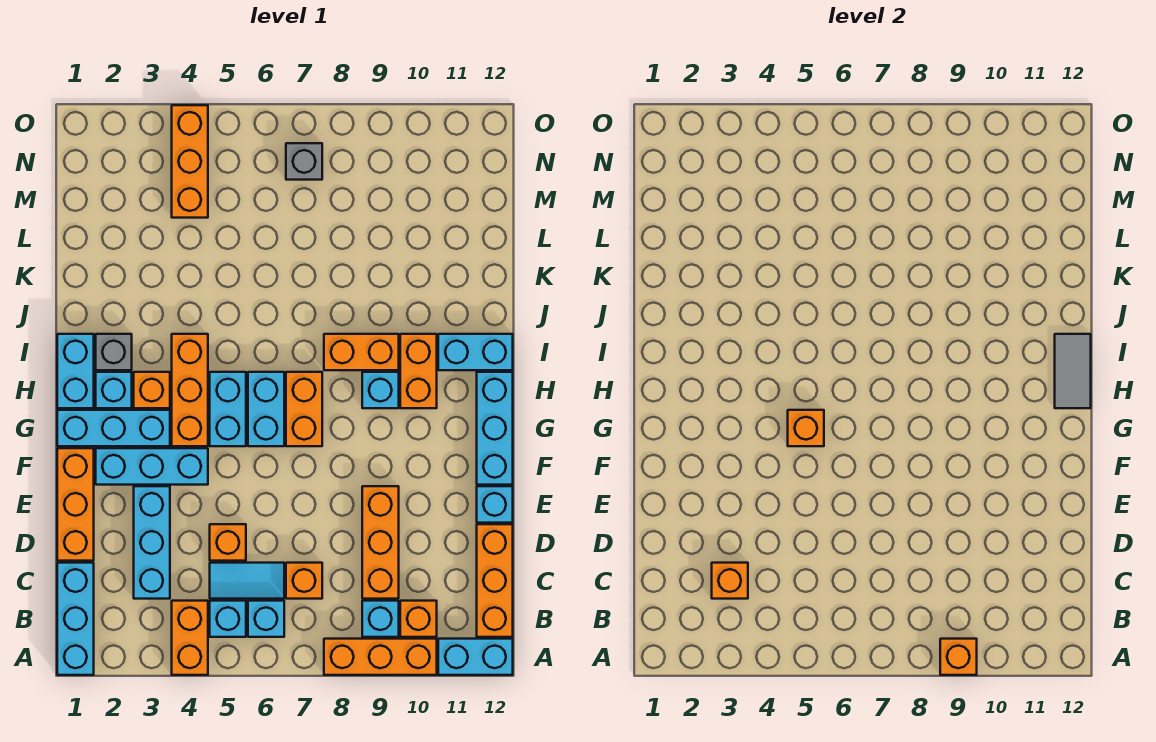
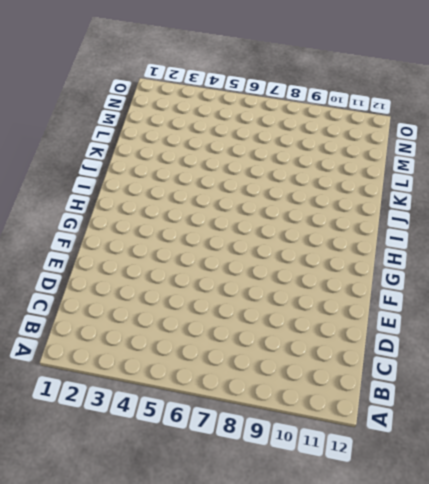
none -> cyan 1x3 brick [57,563,94,675]
none -> orange 1x2 brick [172,601,208,675]
none -> orange 1x3 brick [324,639,437,675]
none -> cyan 1x2 brick [438,639,513,675]

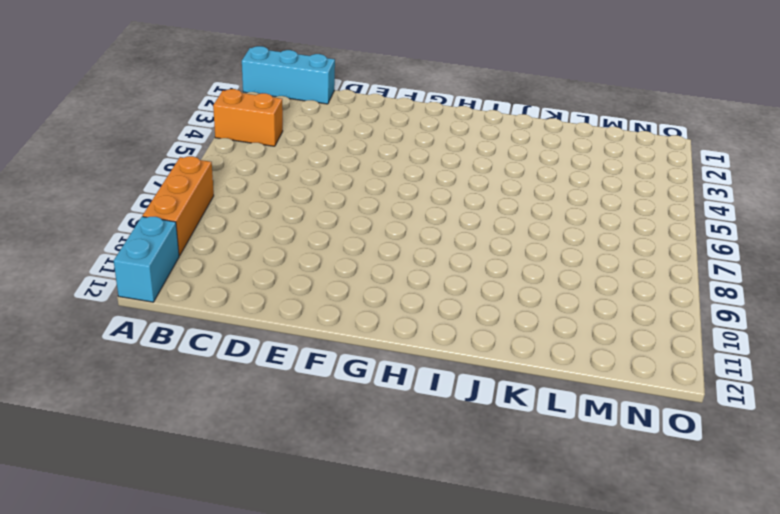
none -> cyan 1x1 brick [210,601,246,637]
none -> cyan 1x1 brick [248,601,284,637]
none -> cyan 1x1 brick [362,601,399,637]
none -> orange 1x1 brick [400,601,437,637]

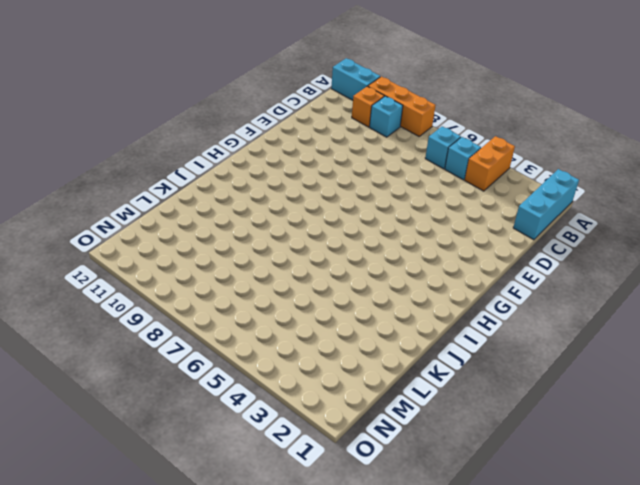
none -> orange 1x3 brick [477,524,513,637]
none -> cyan 1x3 brick [134,486,170,599]
none -> cyan 1x2 tile [210,563,284,599]
none -> orange 1x1 brick [286,563,322,599]

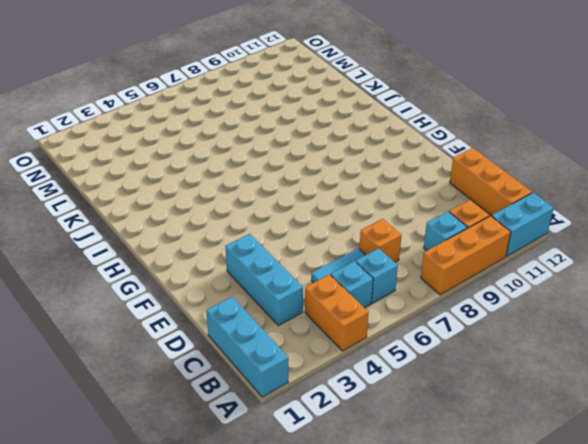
none -> orange 1x3 brick [362,486,399,599]
none -> orange 1x3 brick [57,448,94,561]
none -> orange 1x1 brick [210,524,246,561]
none -> cyan 1x1 brick [477,486,513,523]

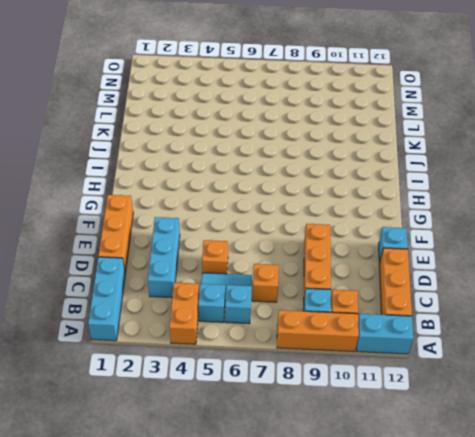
none -> cyan 1x3 brick [96,448,208,485]
none -> cyan 1x3 brick [477,372,513,485]
none -> cyan 1x3 brick [57,410,170,446]
none -> orange 1x3 brick [172,334,208,446]

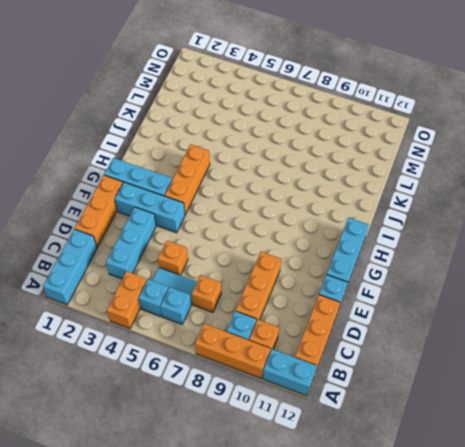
none -> cyan 1x2 brick [210,372,246,446]
none -> cyan 1x2 brick [248,372,284,446]
none -> orange 1x2 brick [286,372,322,446]
none -> cyan 1x2 brick [57,334,94,408]

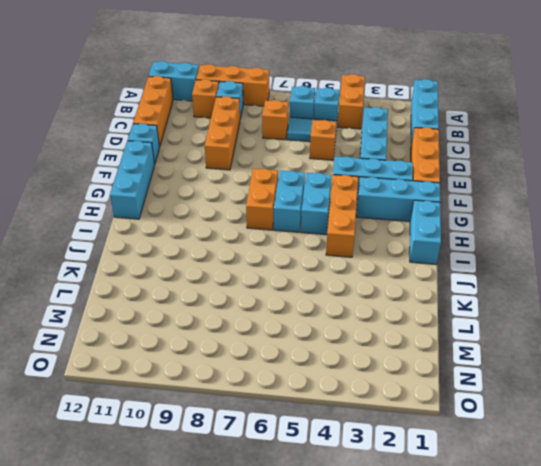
none -> cyan 1x1 brick [96,372,132,408]
none -> orange 1x1 brick [134,372,170,408]
none -> cyan 1x1 brick [362,372,399,408]
none -> orange 1x2 brick [400,334,437,408]

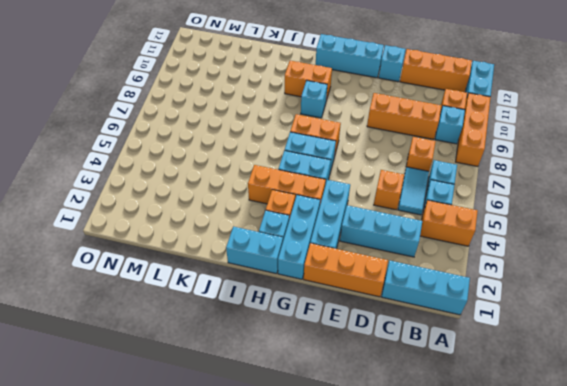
none -> grey 1x1 brick [96,334,132,370]
none -> orange 1x2 brick [324,334,399,370]
none -> cyan 1x2 brick [438,334,513,370]
none -> orange 1x3 brick [172,105,208,218]

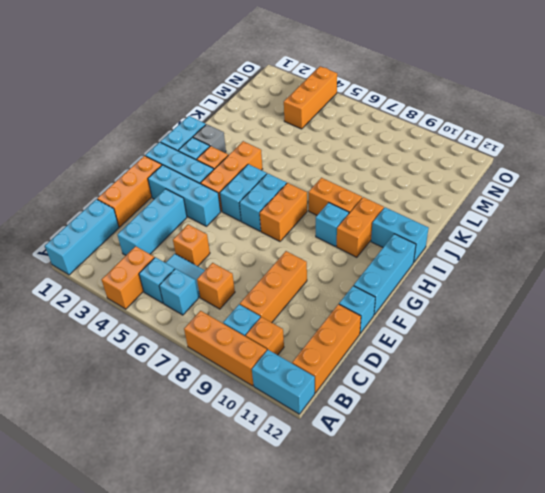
none -> grey 1x1 brick [286,143,322,180]
none -> orange 1x1 brick [940,639,977,675]
none -> orange 1x1 brick [712,563,748,599]
none -> orange 1x1 brick [788,410,824,446]

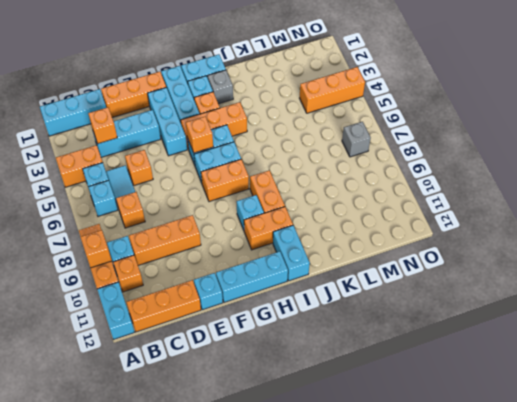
none -> grey 1x2 tile [1055,334,1091,408]

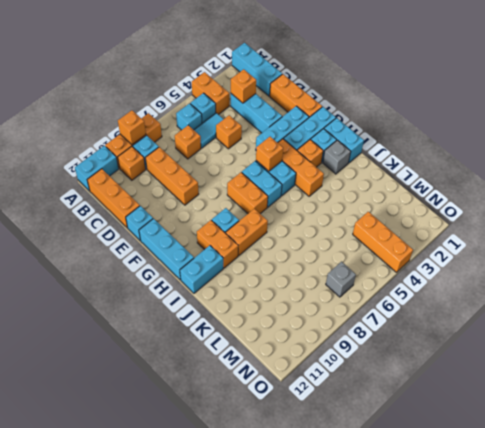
none -> grey 1x2 tile [1055,334,1091,408]

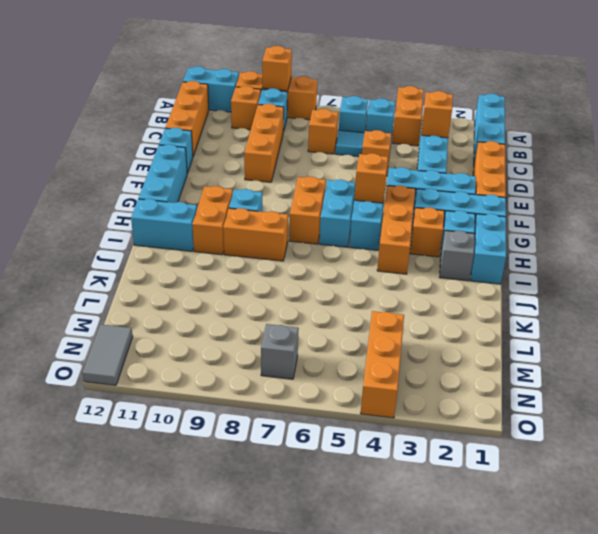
grey 1x2 tile [83,324,133,385] -> grey 1x2 tile moved to [1055,334,1091,408]

